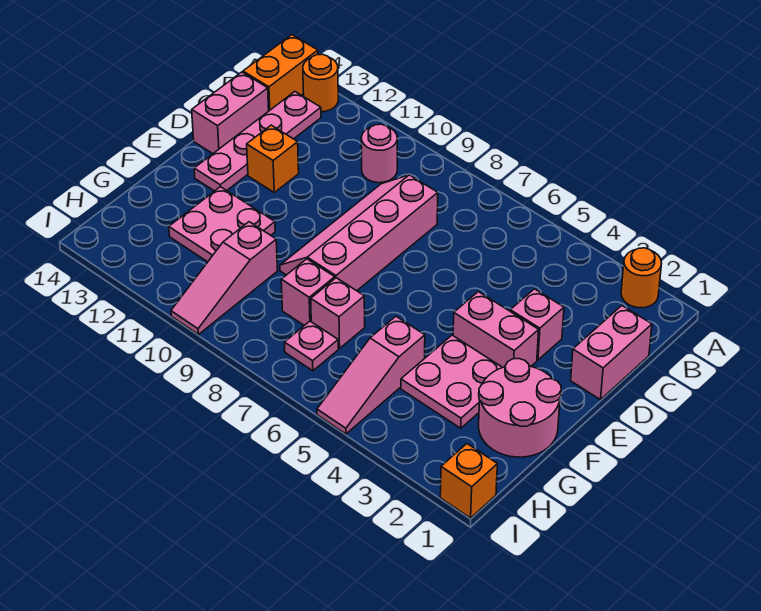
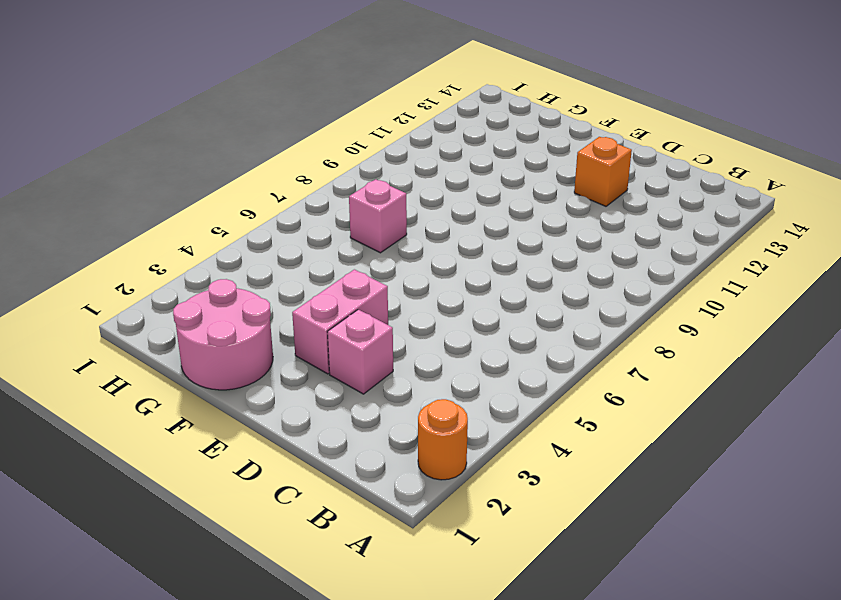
none -> orange 1x1 round brick [303,54,338,112]
none -> orange 1x2 brick [243,35,318,111]
none -> pink 1x1 round brick [361,124,397,183]

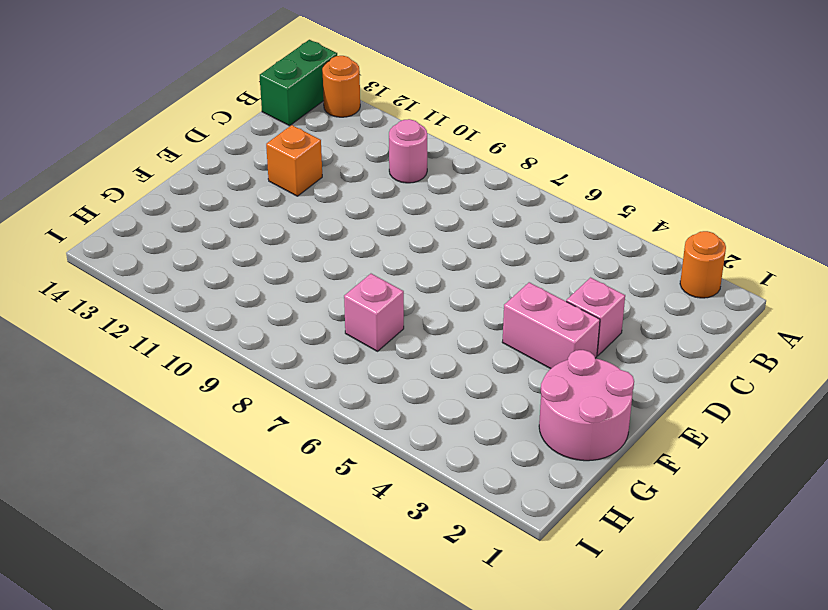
green 1x2 brick [260,40,337,126] -> orange 1x2 brick [243,35,318,111]
none -> pink 1x4 plate [194,92,321,191]
none -> pink 1x2 brick [571,306,652,400]
none -> pink 2x4 slope [280,175,438,291]

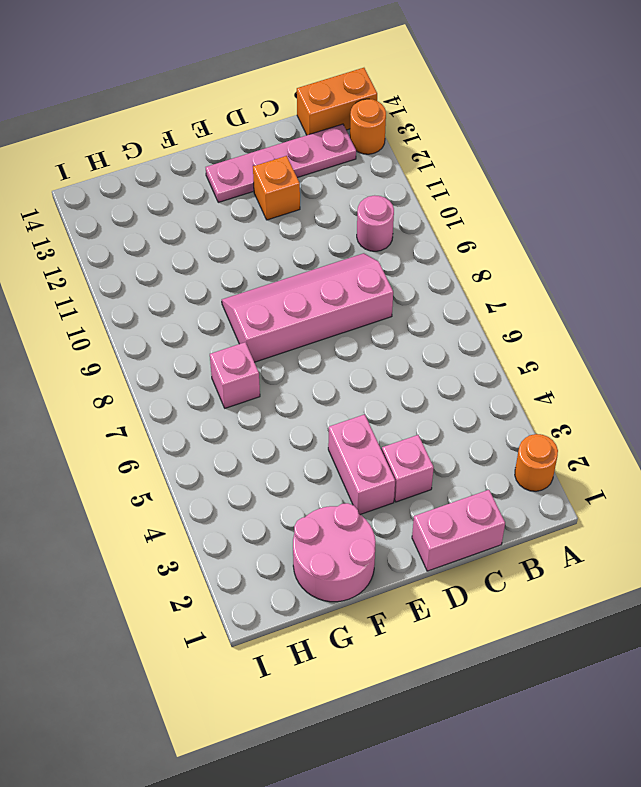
none -> pink 1x2 brick [192,72,269,153]
none -> pink 2x2 plate [401,335,502,428]
none -> pink 2x2 plate [169,187,275,262]

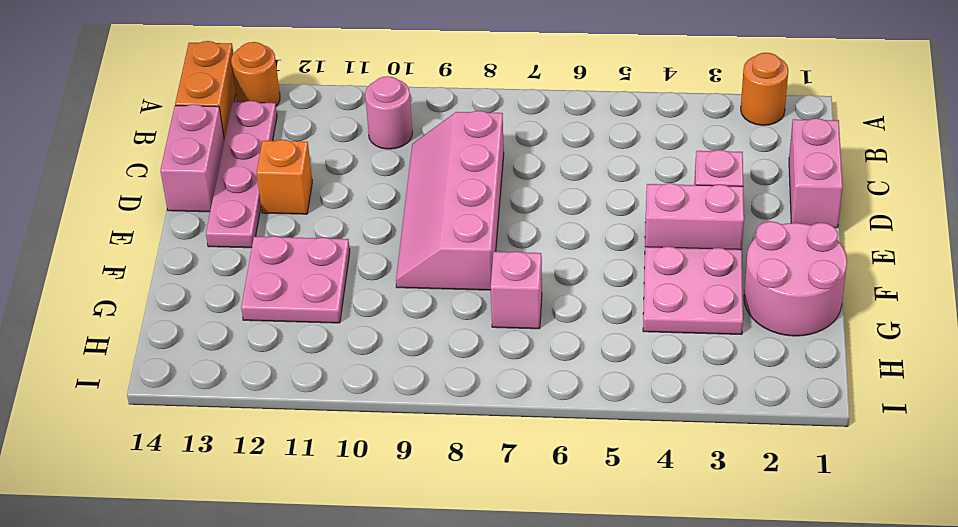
none -> pink 1x3 slope [317,316,425,434]
none -> pink 1x1 brick [281,259,335,326]
none -> pink 1x3 slope [171,222,278,334]

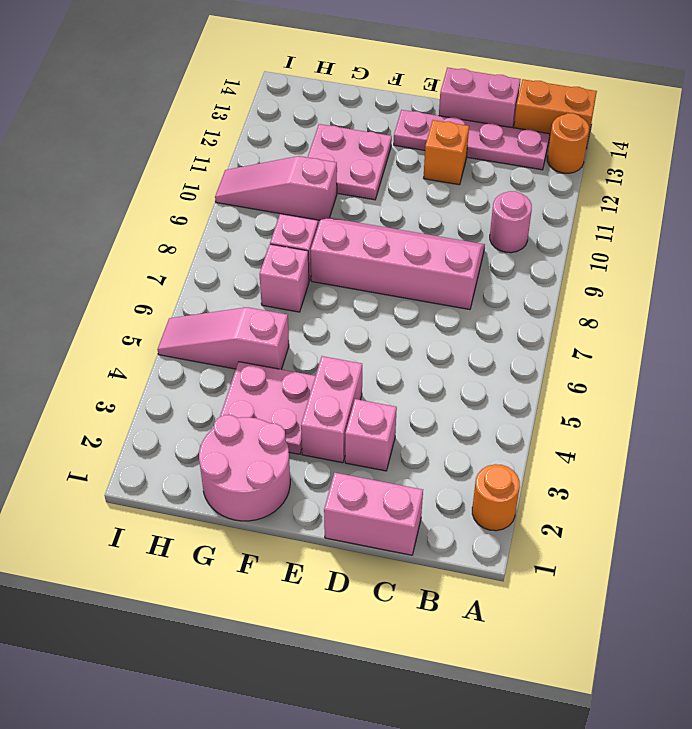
none -> pink 1x1 plate [285,321,338,371]
none -> orange 1x1 brick [440,444,497,518]

